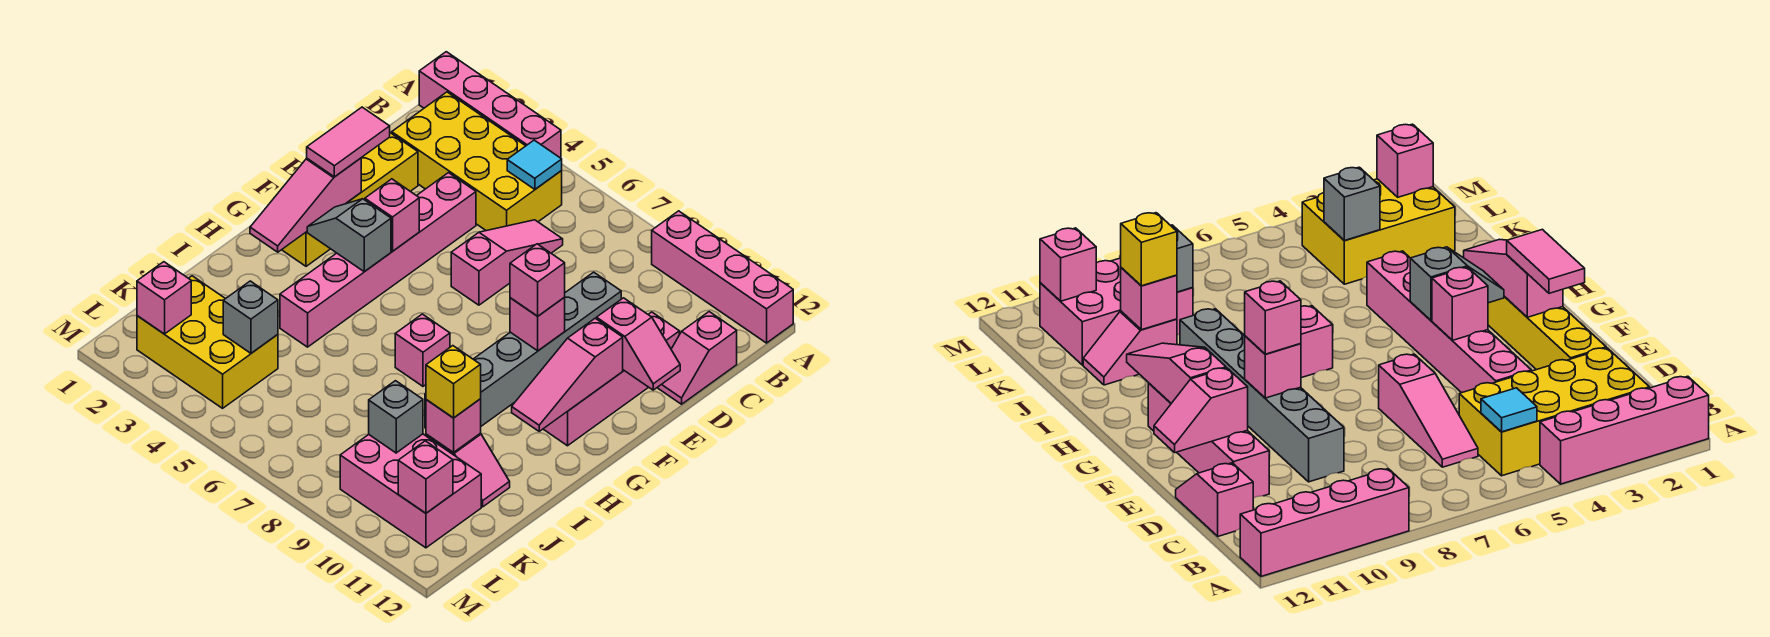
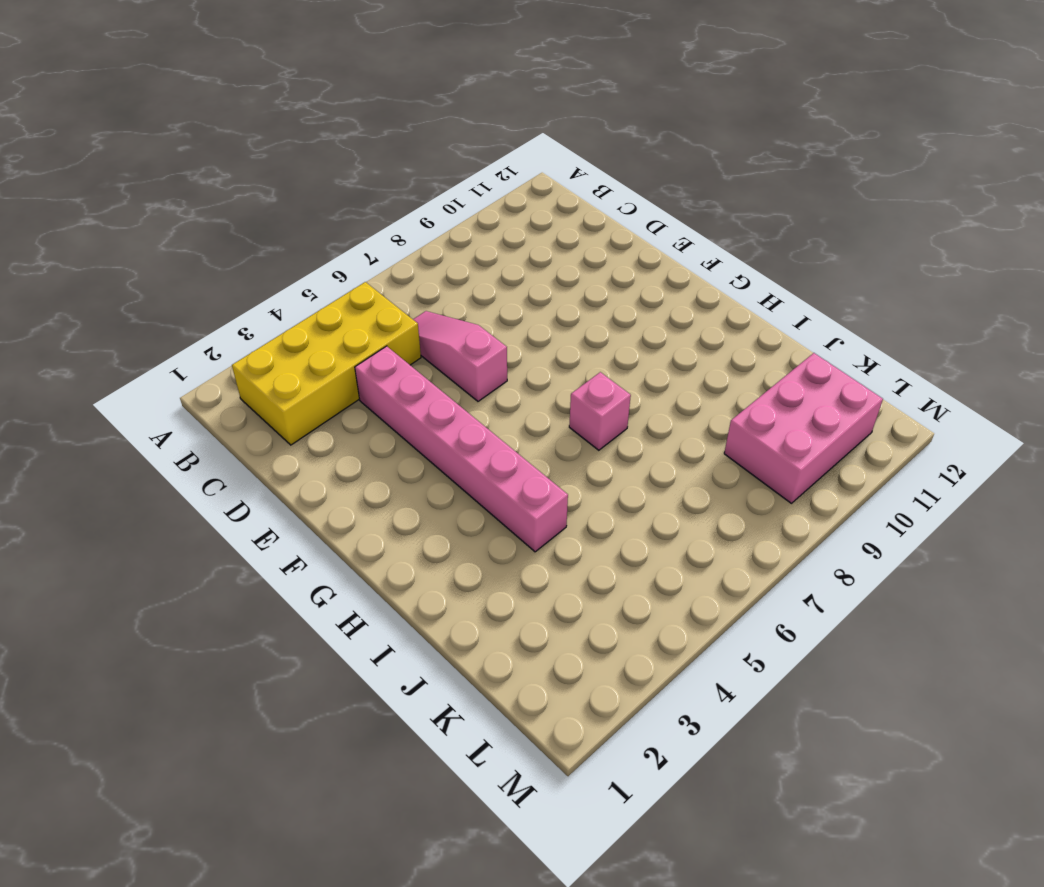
none -> pink 1x4 brick [419,52,561,158]
none -> pink 1x4 brick [652,211,793,343]
none -> pink 1x2 slope [657,312,737,404]

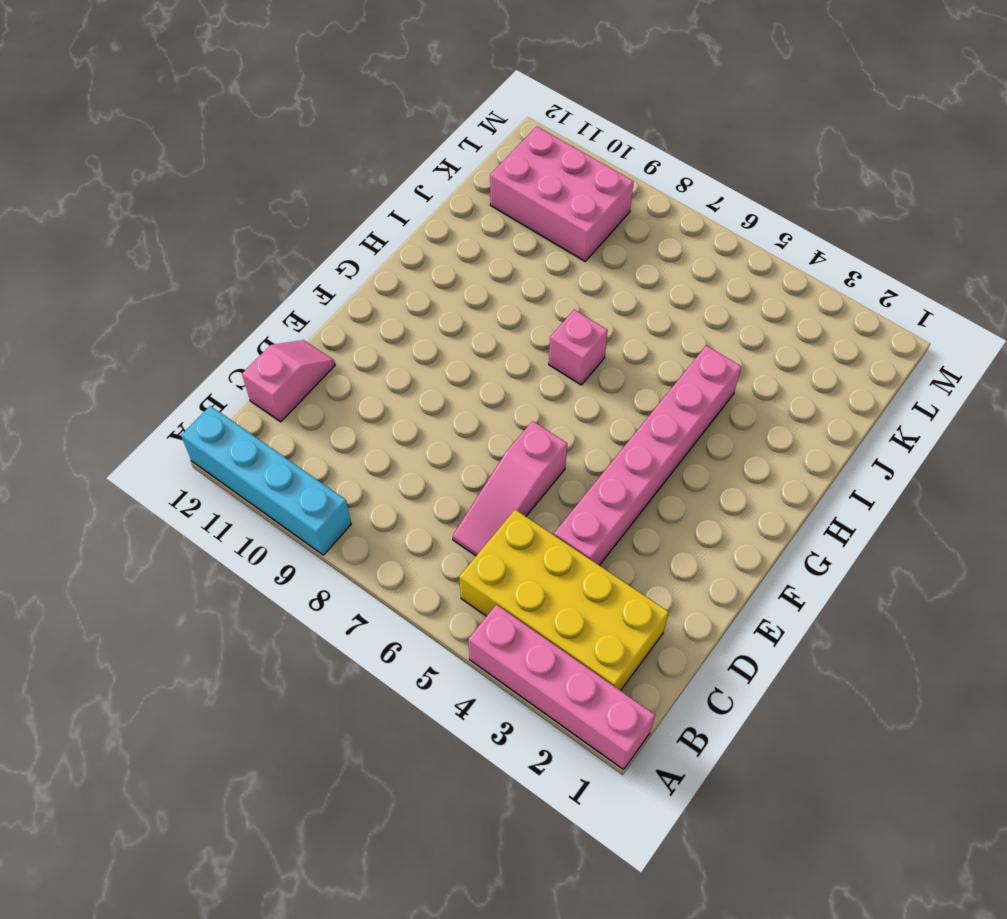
cyan 1x4 brick [181,406,351,555] -> pink 1x4 brick [652,211,793,343]
none -> yellow 1x4 brick [282,133,418,266]
none -> grey 1x6 brick [425,272,621,428]
none -> pink 1x4 brick [544,312,679,446]

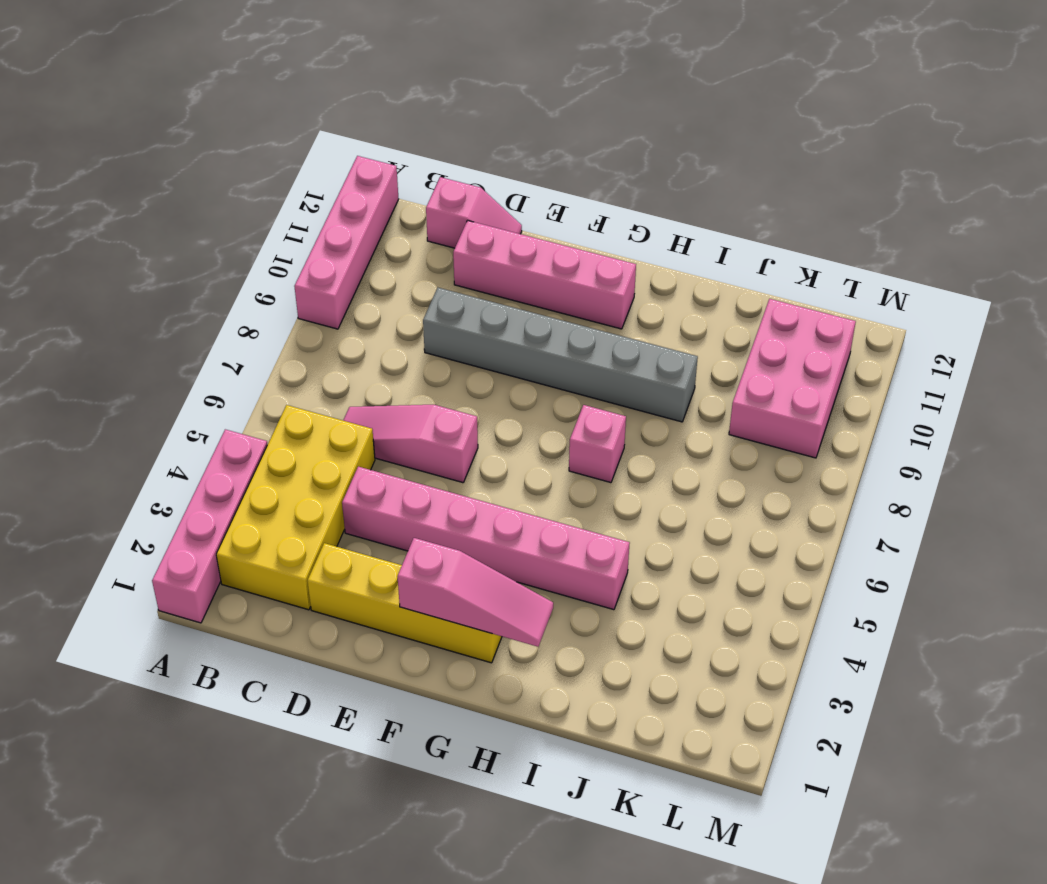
none -> pink 1x2 slope [426,433,510,507]
none -> yellow 2x3 brick [137,276,278,408]
none -> cyan 1x1 tile [507,140,562,189]

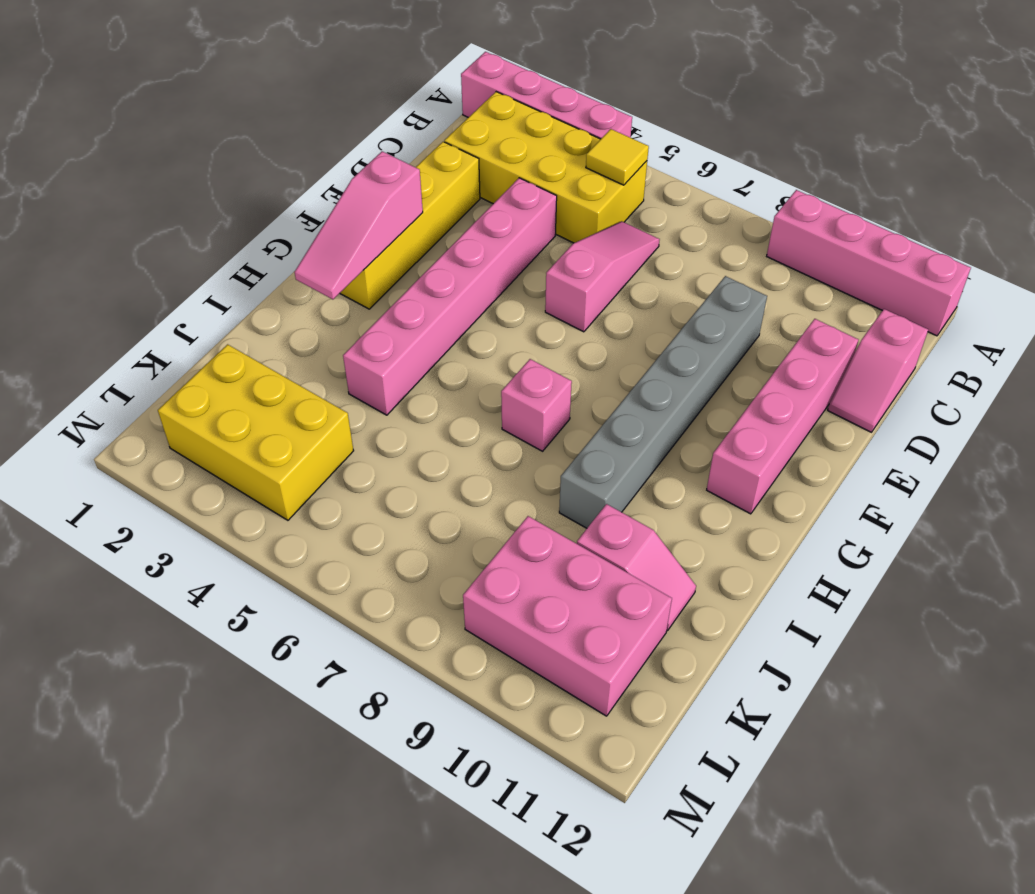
yellow 1x1 tile [586,129,649,185] -> cyan 1x1 tile [507,140,562,189]
none -> pink 1x2 slope [597,298,680,390]
none -> pink 1x1 brick [365,179,419,251]
none -> pink 1x1 brick [510,297,565,351]

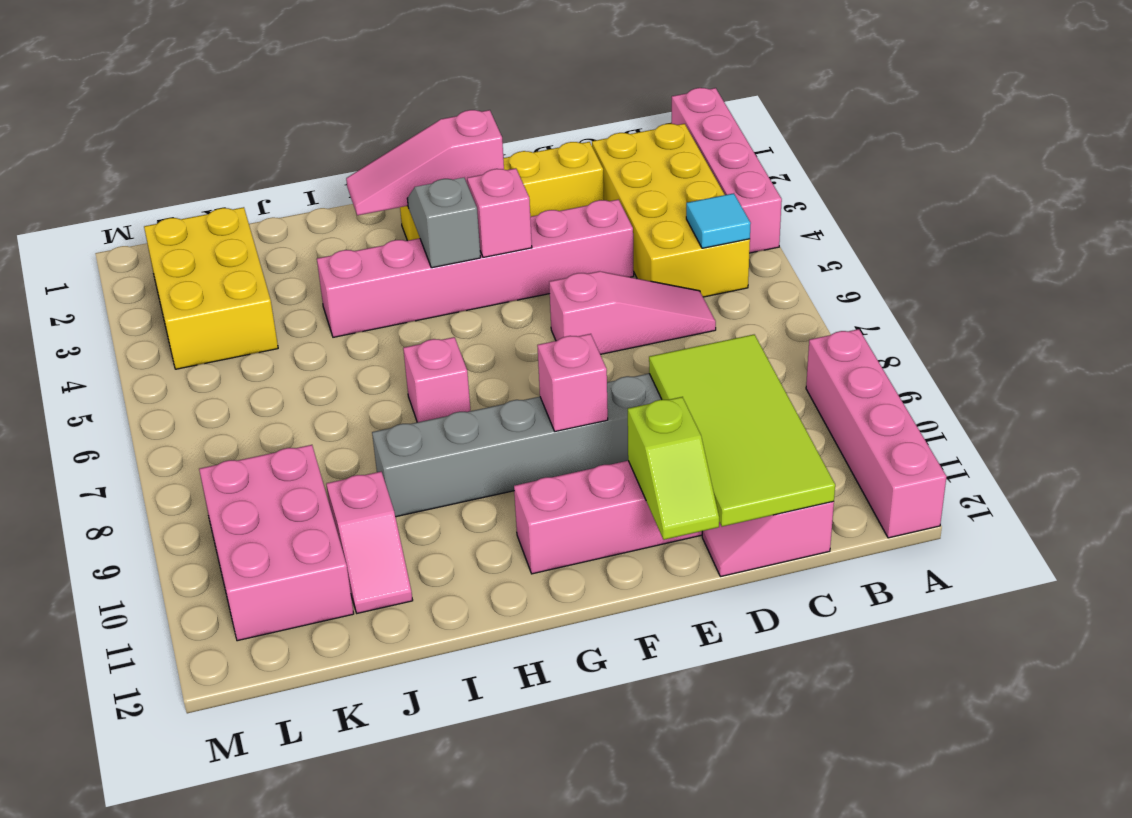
lime 2x4 tile [649,335,835,527] -> none
lime 1x2 slope [628,397,719,540] -> pink 1x2 slope [597,298,680,390]
none -> pink 1x3 slope [512,318,623,431]
none -> pink 1x1 brick [426,399,481,452]
none -> grey 1x1 brick [223,281,278,353]

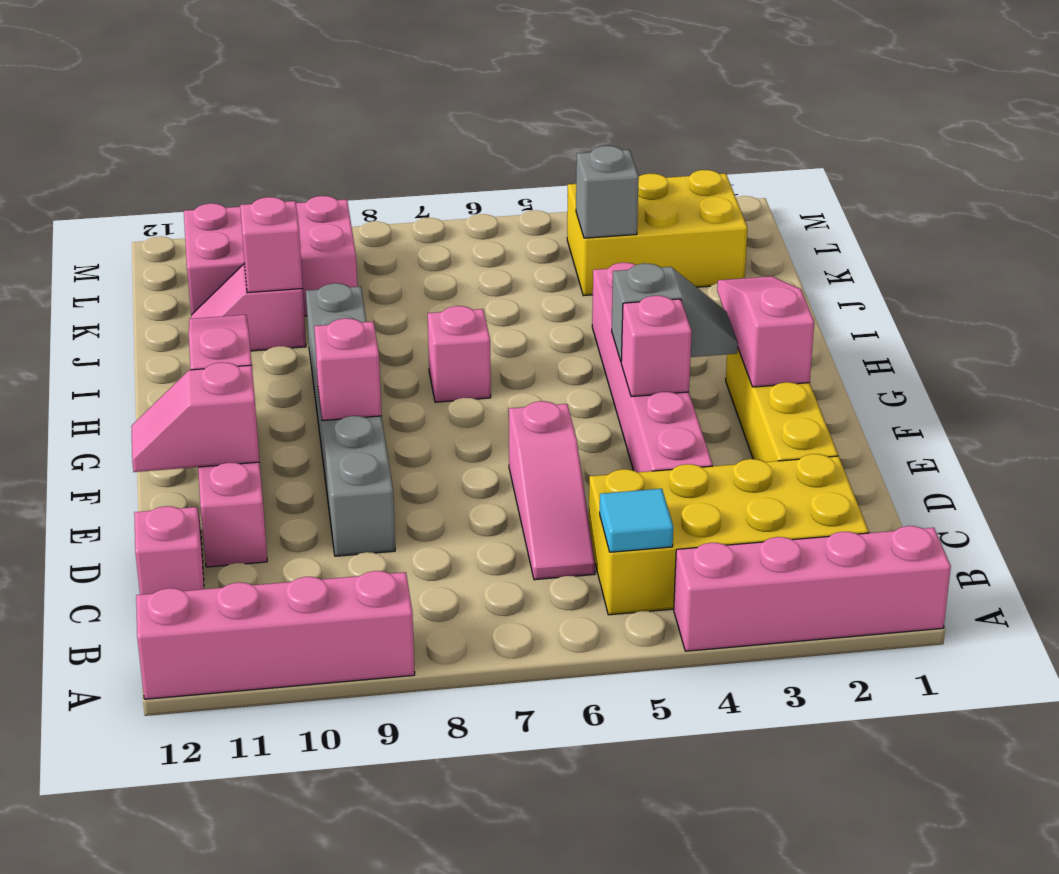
none -> grey 1x1 brick [369,381,423,453]
none -> pink 1x1 brick [137,262,191,334]
none -> pink 1x1 brick [398,441,453,513]

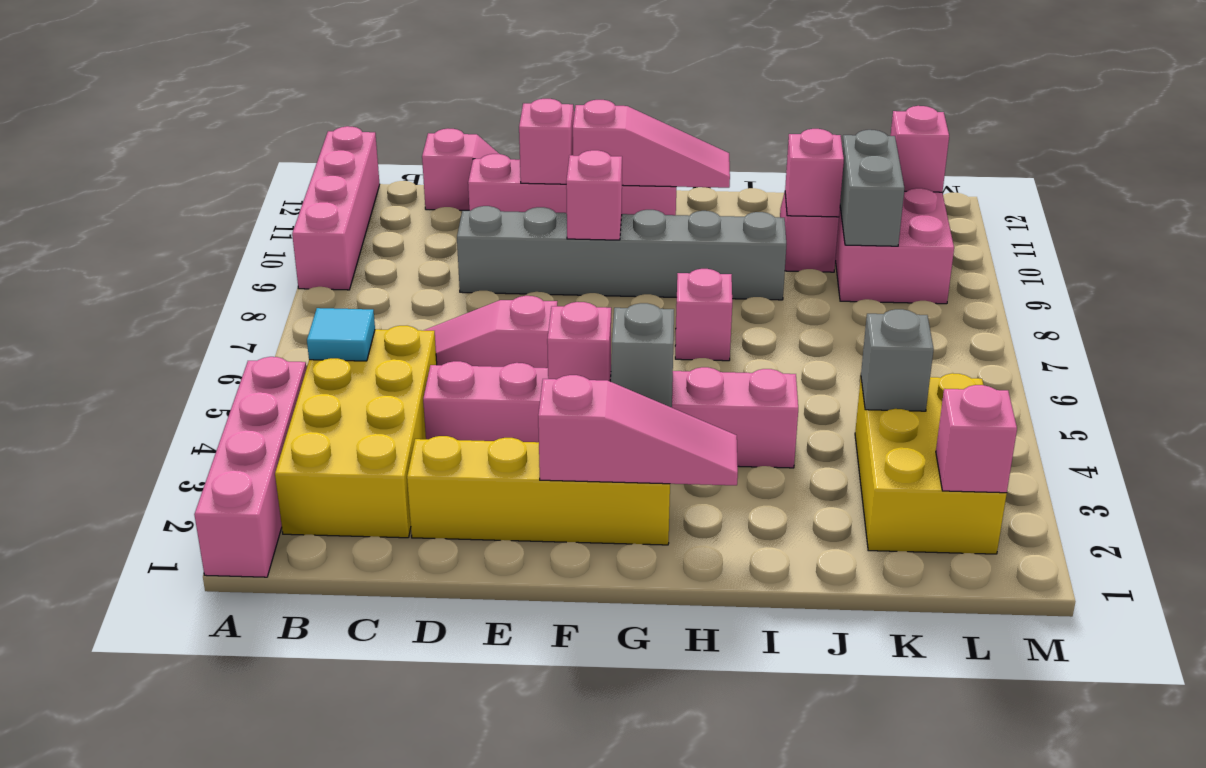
grey 1x2 brick [840,130,904,246] -> grey 1x1 brick [369,381,423,453]
none -> pink 1x2 tile [307,107,390,177]
none -> pink 1x1 brick [510,244,565,316]
none -> yellow 1x1 brick [426,346,481,418]

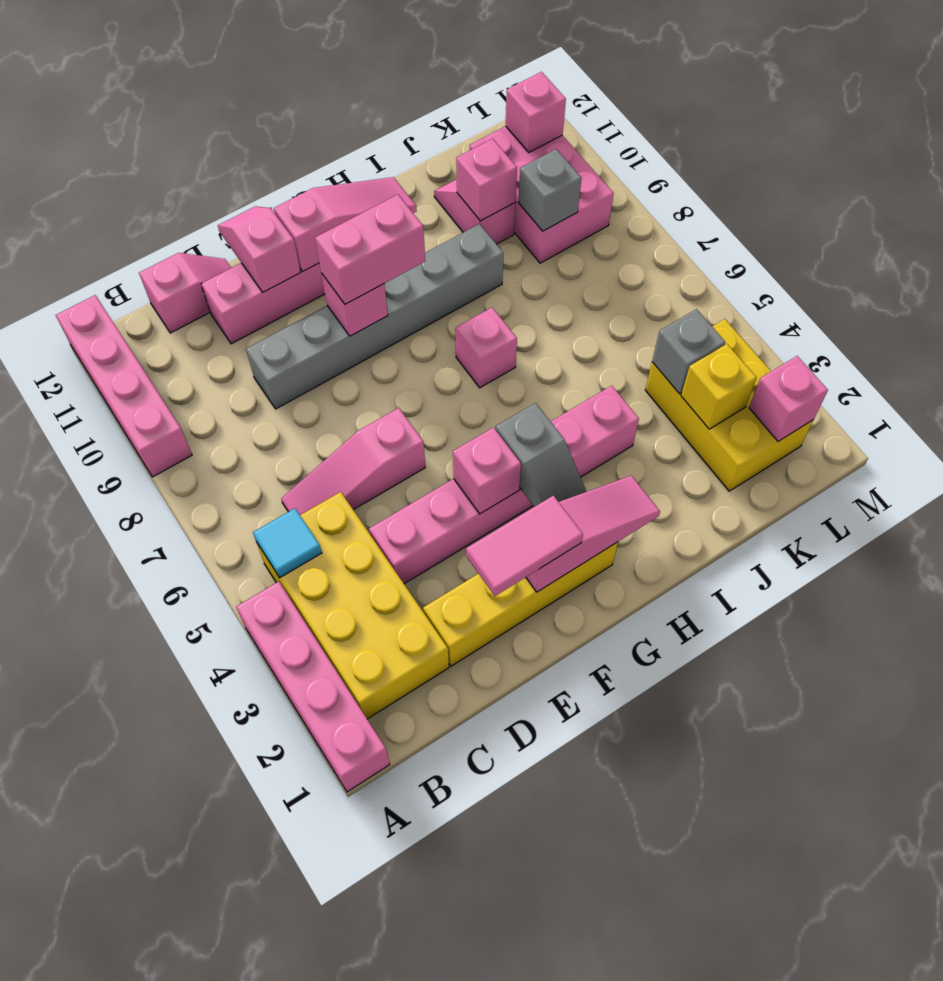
pink 1x2 brick [315,195,425,304] -> pink 1x1 brick [510,244,565,316]
yellow 1x1 brick [681,344,757,429] -> yellow 1x1 brick moved to [426,346,481,418]

